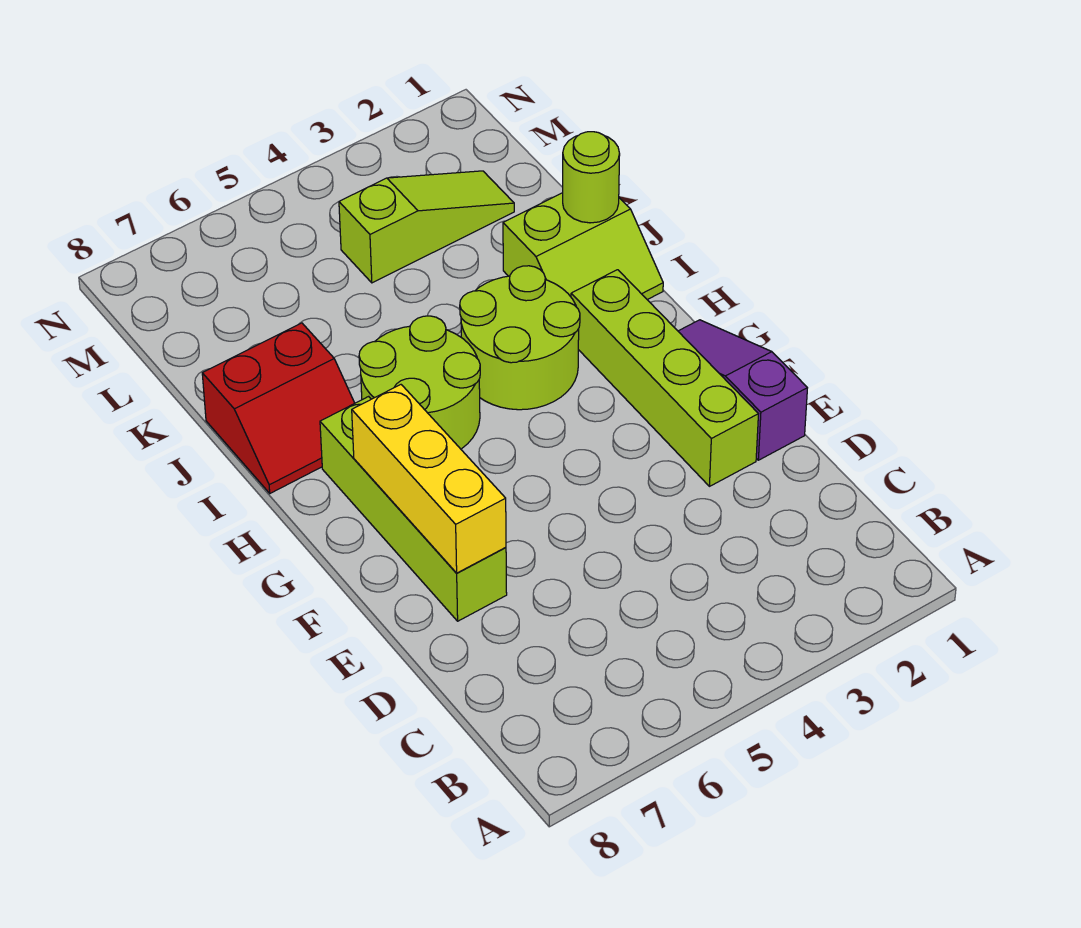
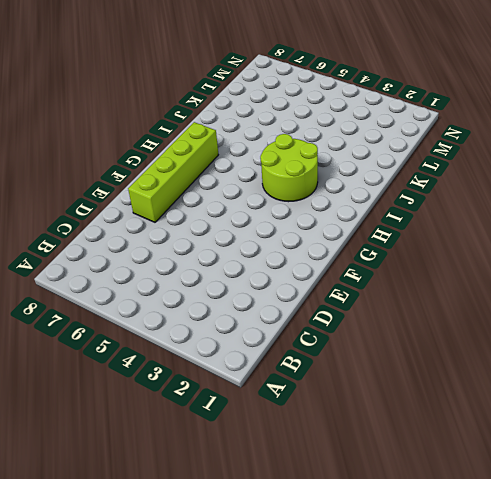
none -> purple 1x3 slope [678,320,807,460]
none -> lime 1x4 brick [571,270,758,486]

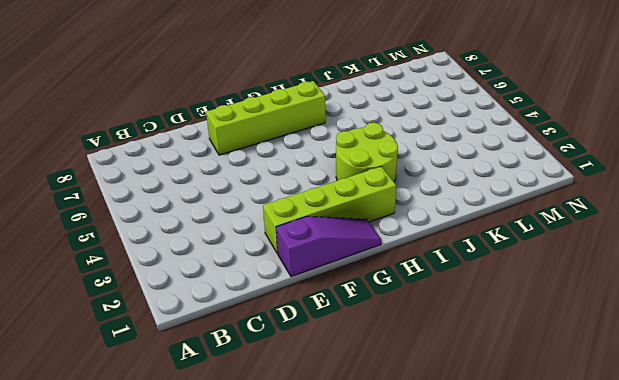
none -> lime 2x2 round brick [359,316,480,449]
none -> lime 2x2 slope [503,193,663,300]

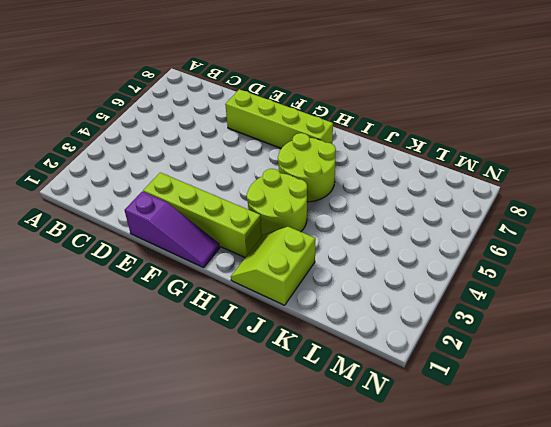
none -> red 2x2 slope [202,323,355,493]
none -> lime 1x3 slope [339,171,514,283]

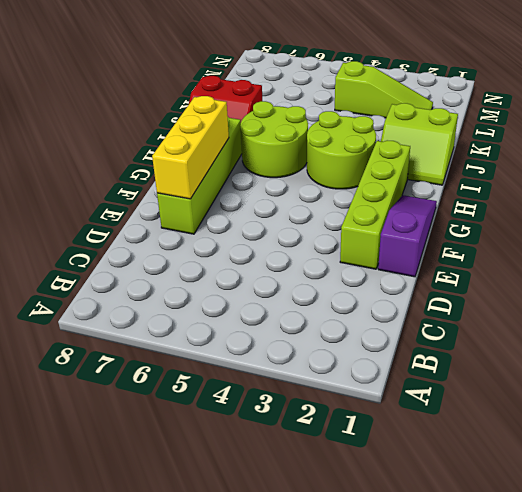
none -> lime 1x1 round brick [563,132,620,223]

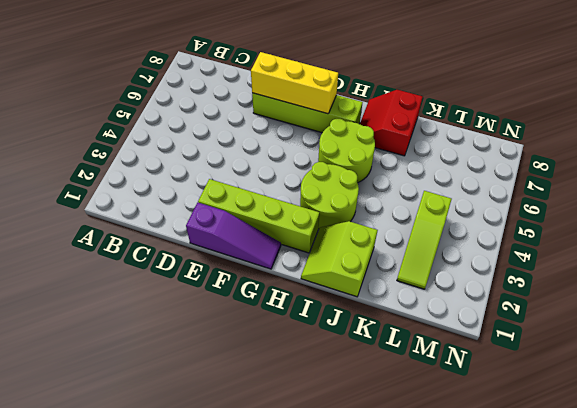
none -> lime 1x1 round brick [563,132,620,223]

